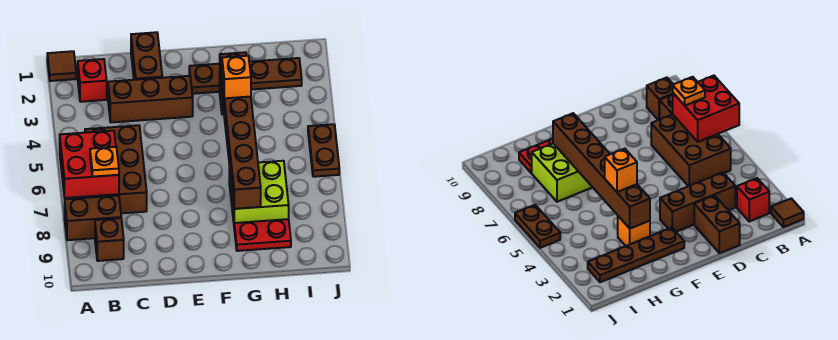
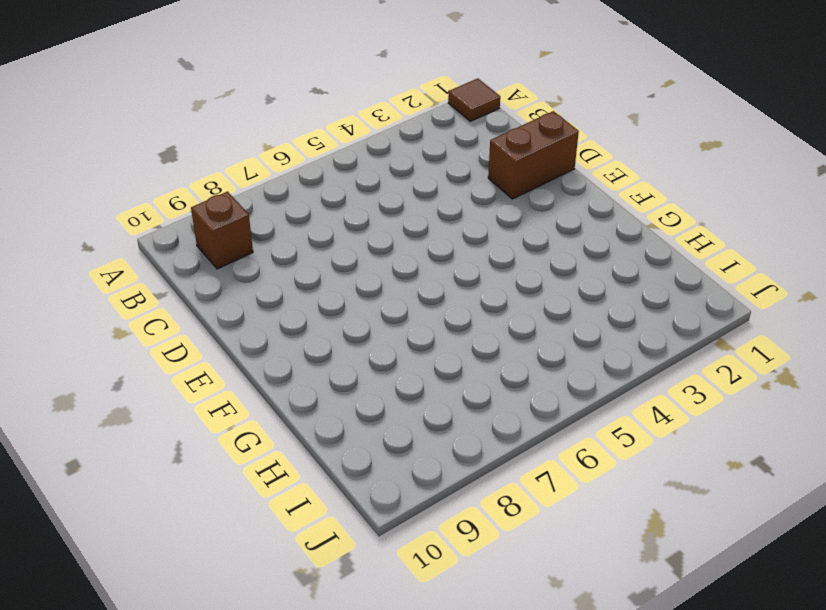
none -> brown 1x2 brick [65,195,121,240]
none -> red 1x1 brick [78,59,107,102]
none -> brown 2x3 brick [85,125,147,213]

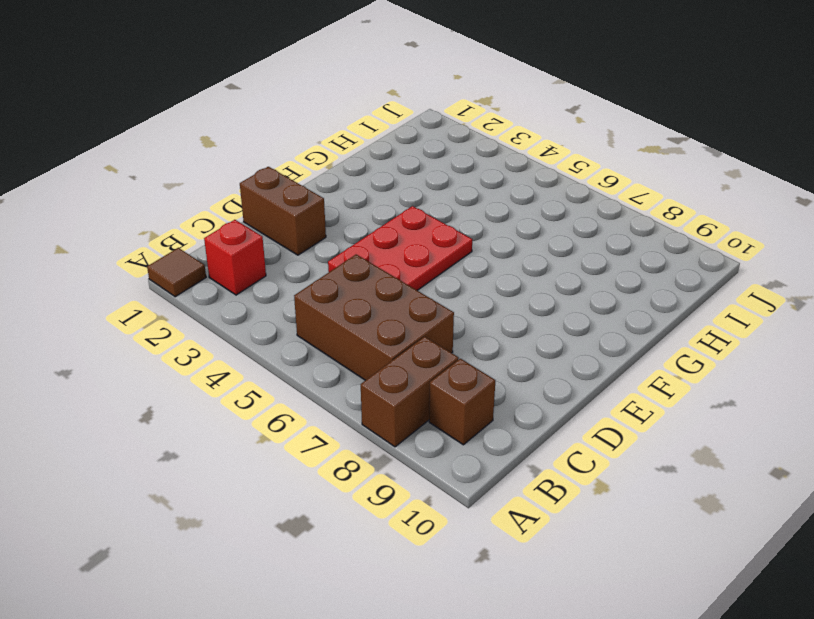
red 2x3 plate [328,206,472,291] -> none
none -> brown 1x3 brick [108,76,193,122]
none -> brown 1x4 plate [189,58,302,94]
none -> orange 1x1 brick [618,216,650,246]

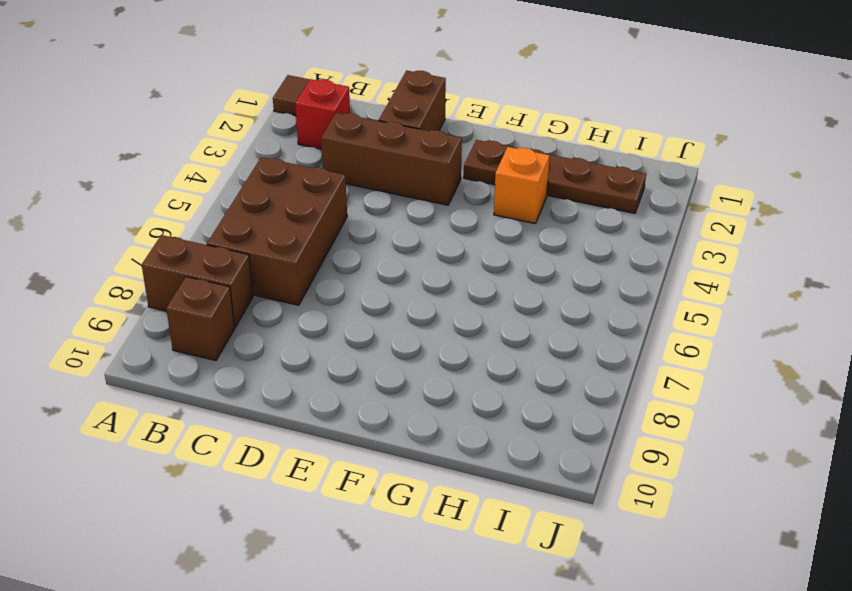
none -> lime 2x2 brick [229,161,289,223]
none -> red 1x2 plate [234,219,291,251]
none -> brown 1x2 plate [308,124,339,177]

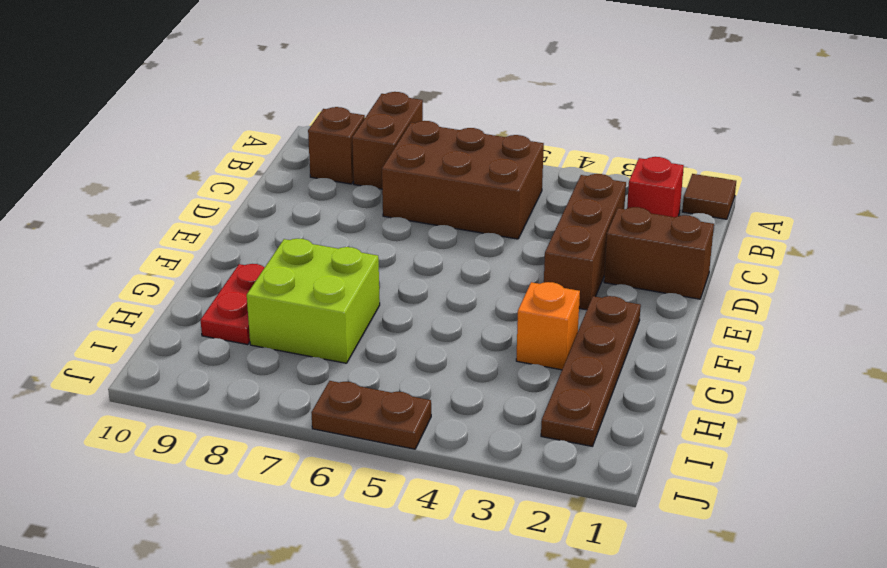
none -> red 2x2 brick [60,131,119,198]
none -> brown 1x6 brick [220,52,261,209]
none -> orange 1x1 plate [90,147,119,177]

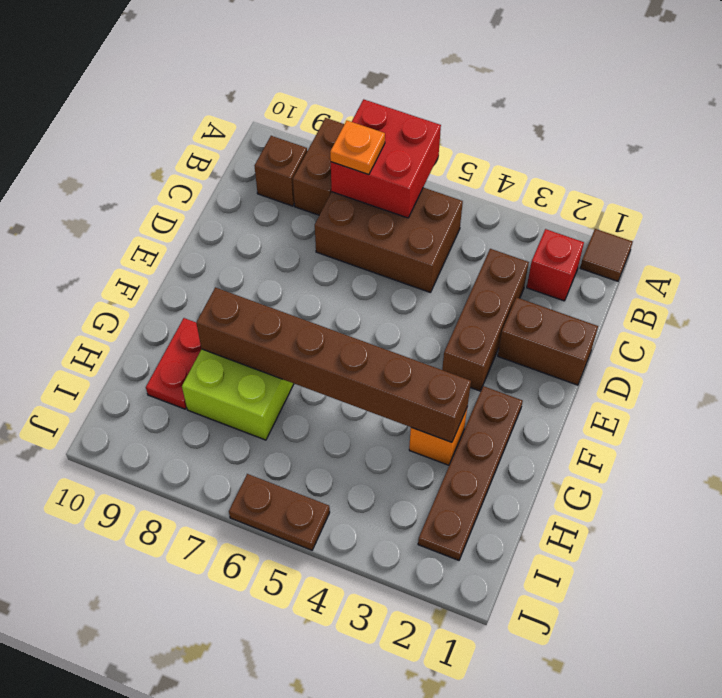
none -> orange 1x1 brick [222,56,251,98]

